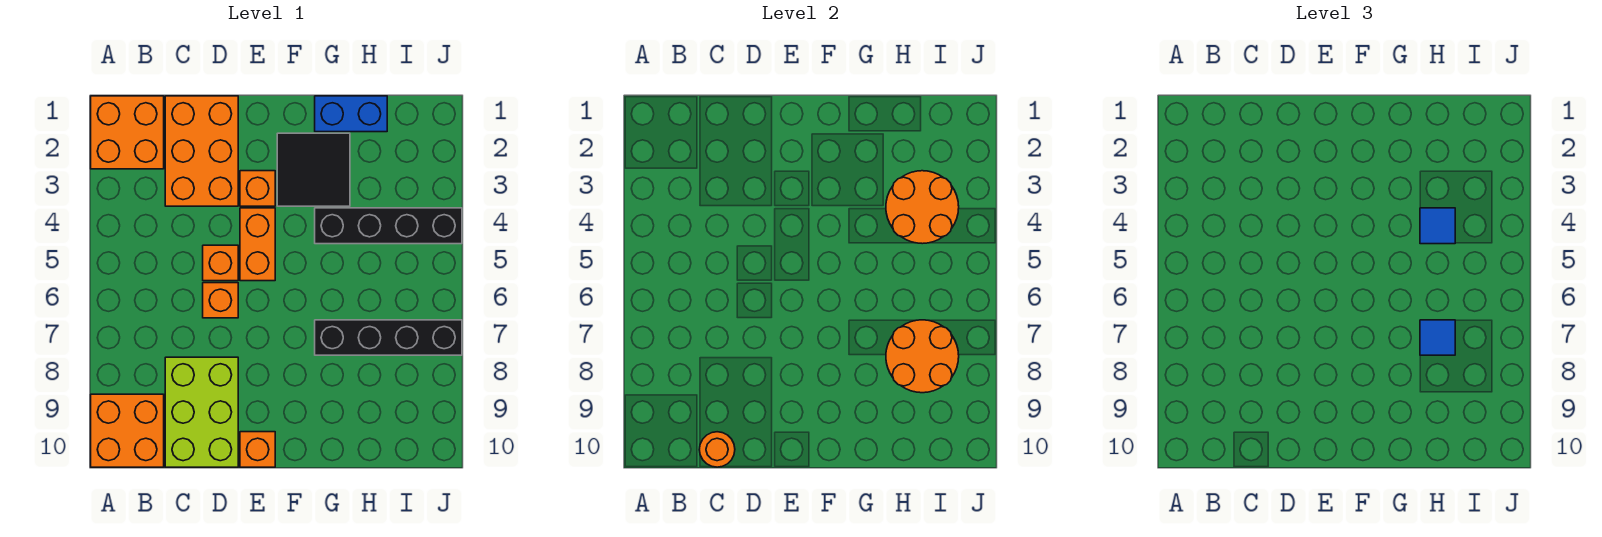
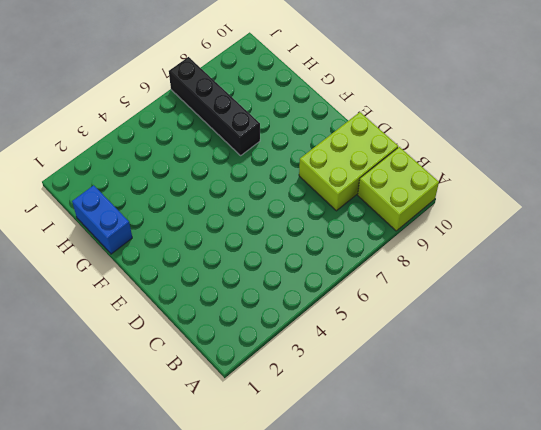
lime 2x2 brick [358,147,439,231] -> orange 2x2 brick [91,394,164,467]
none -> orange 2x2 brick [91,96,164,169]
none -> orange 2x3 brick [165,96,238,206]
none -> orange 1x1 brick [203,245,238,281]

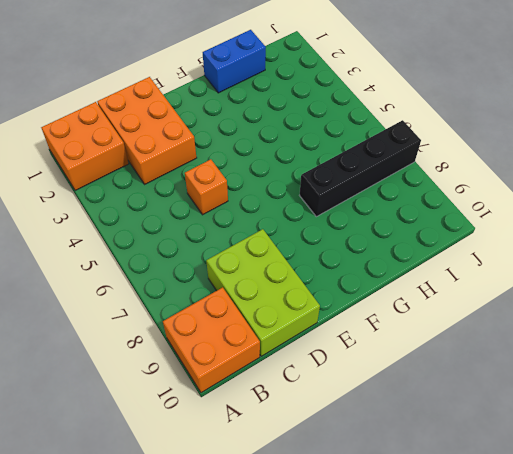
none -> orange 1x1 brick [203,283,238,318]
none -> orange 1x1 brick [240,171,275,206]
none -> orange 1x2 brick [240,208,275,281]

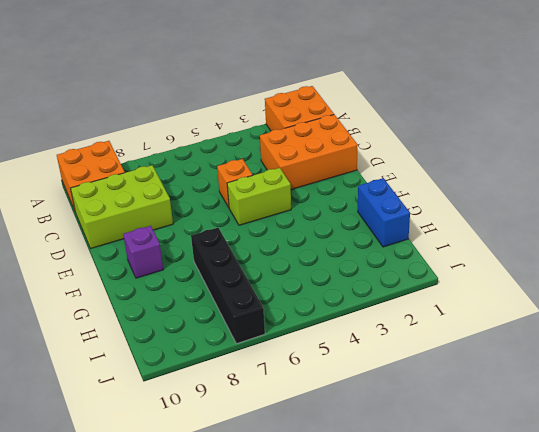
lime 1x2 brick [227,168,291,225] -> orange 1x2 brick [240,208,275,281]
purple 1x1 brick [123,226,163,278] -> none
none -> orange 1x1 brick [203,283,238,318]
none -> orange 1x1 brick [240,171,275,206]
none -> orange 1x1 brick [240,432,275,467]

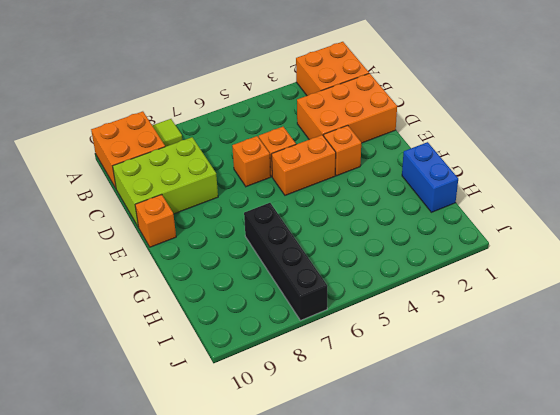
lime 1x1 tile [152,119,182,147] -> none
none -> black 2x2 tile [277,133,350,206]
none -> black 1x4 brick [315,208,462,244]
none -> orange 1x1 round brick [699,432,735,467]

